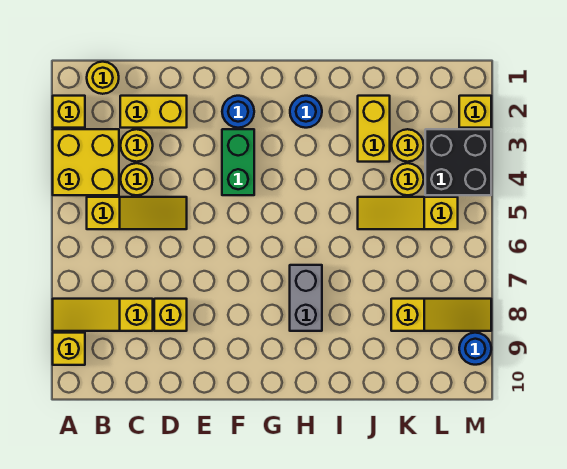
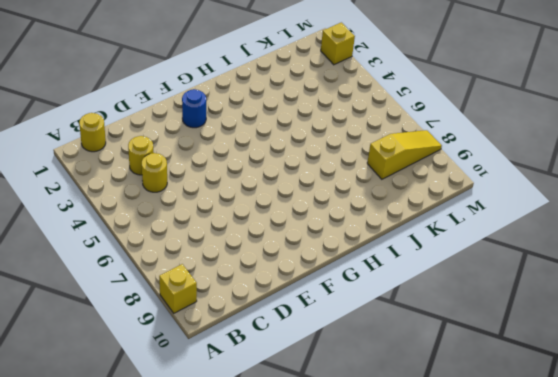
none -> yellow 1x1 brick [53,96,85,128]
none -> yellow 2x2 brick [53,129,119,195]
none -> yellow 1x3 slope [53,299,153,331]

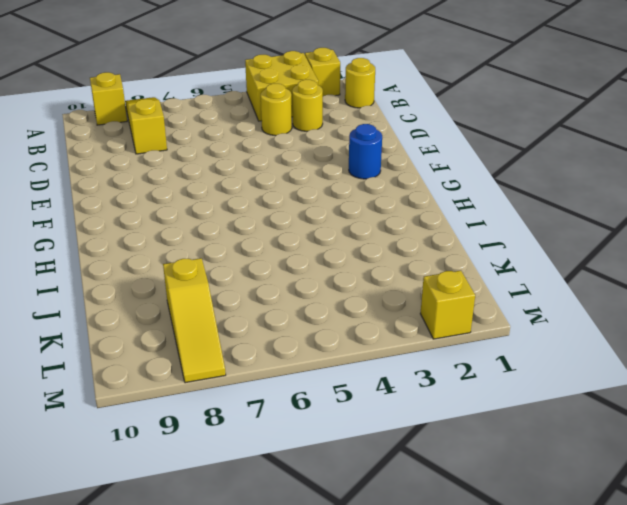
none -> yellow 1x3 slope [87,197,187,229]
none -> yellow 1x2 brick [120,96,187,128]
none -> yellow 1x1 brick [154,299,187,331]

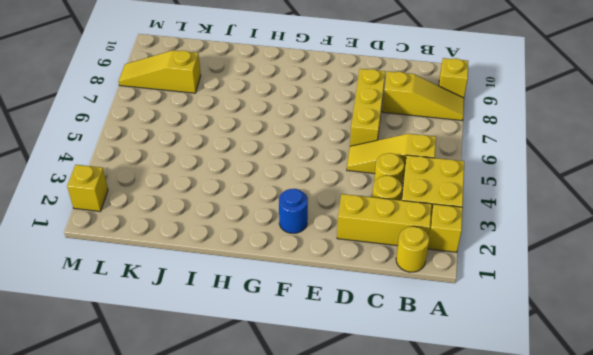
yellow 1x3 brick [337,194,432,246] -> yellow 1x2 brick [120,96,187,128]
yellow 1x3 brick [350,69,385,146] -> yellow 1x1 brick [154,299,187,331]
none -> green 1x2 brick [222,129,254,195]
none -> blue 1x1 round brick [290,96,322,128]
none -> grey 1x2 brick [290,265,322,331]

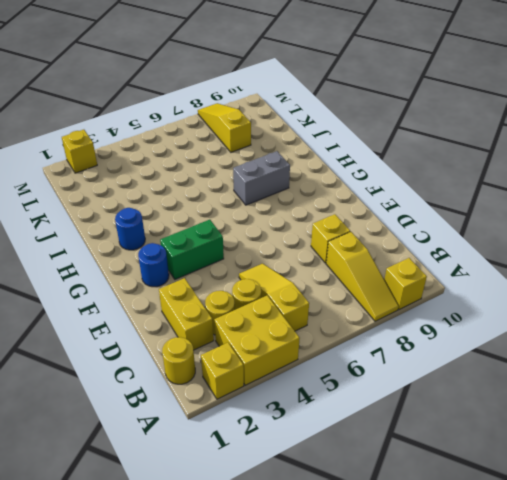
none -> yellow 1x2 brick [358,96,390,162]
none -> yellow 1x3 slope [358,197,458,229]
none -> yellow 1x1 round brick [391,129,424,162]

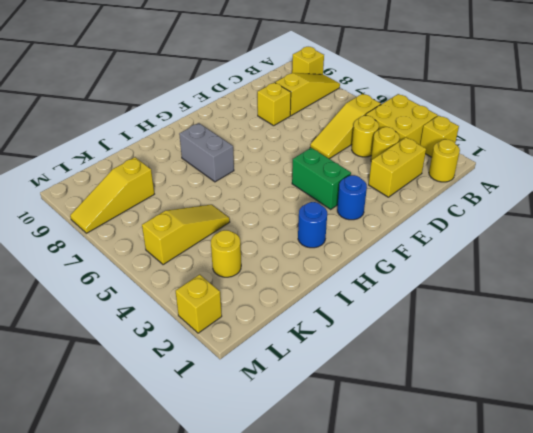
none -> yellow 1x2 brick [358,96,390,162]
none -> yellow 1x1 round brick [391,163,424,195]
none -> black 2x2 brick [425,129,491,195]

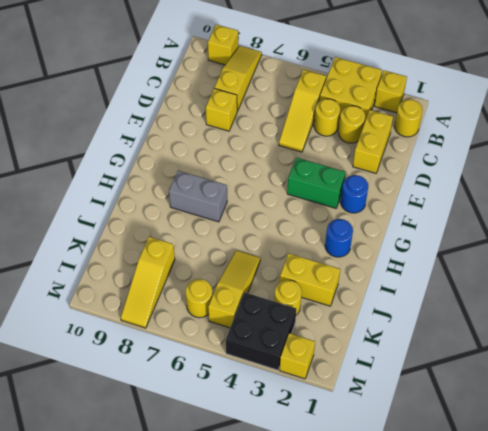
yellow 1x1 round brick [186,279,213,318] -> yellow 1x1 round brick moved to [391,163,424,195]
none -> blue 1x1 round brick [459,333,491,365]

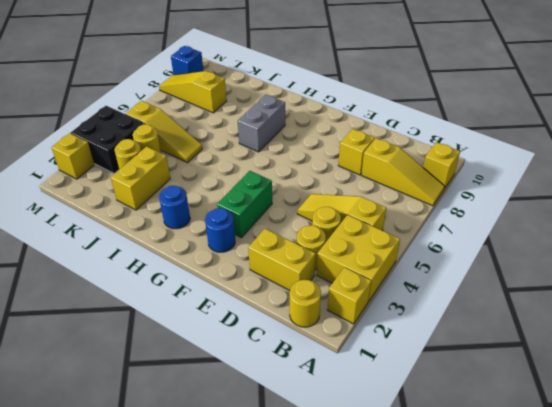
blue 1x1 brick [171,46,203,75] -> blue 1x1 round brick [459,333,491,365]

